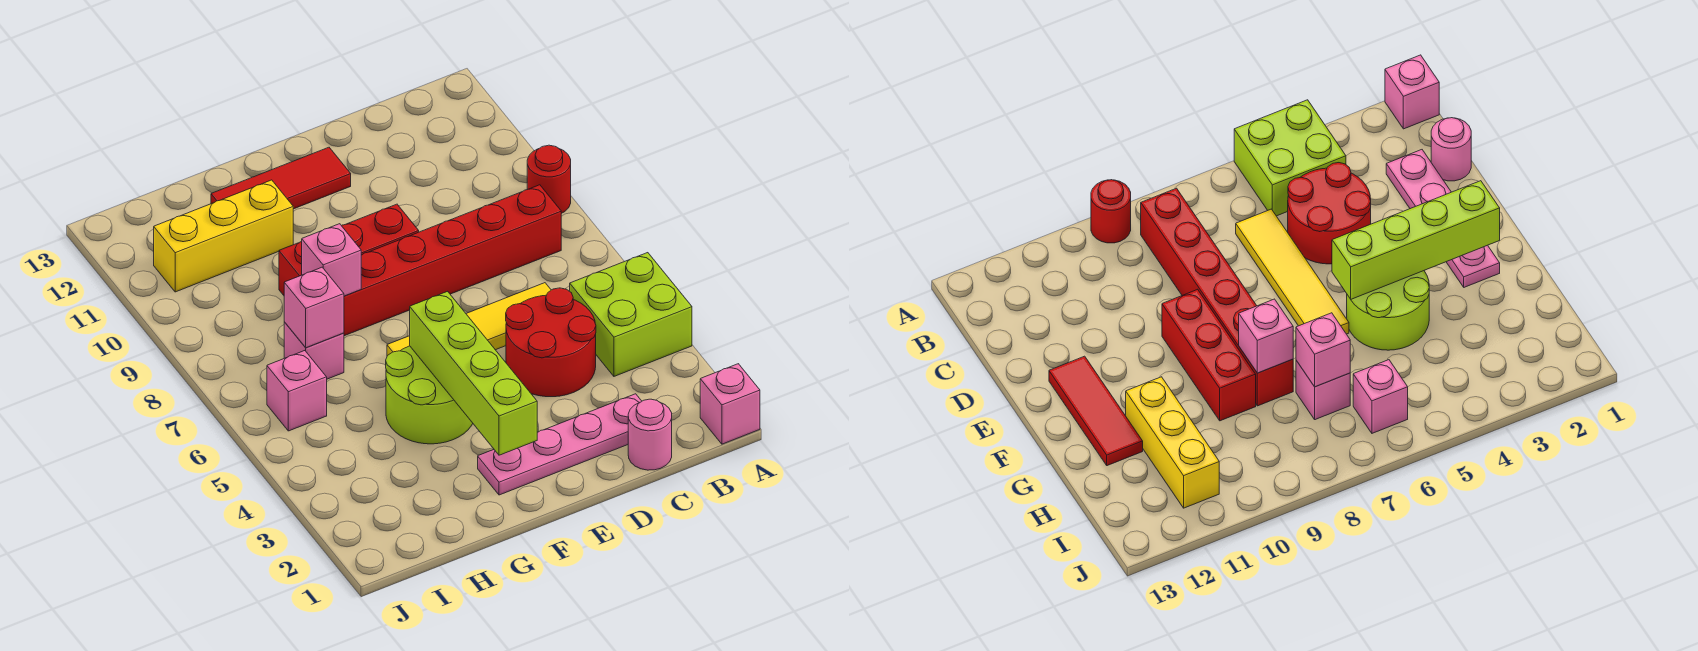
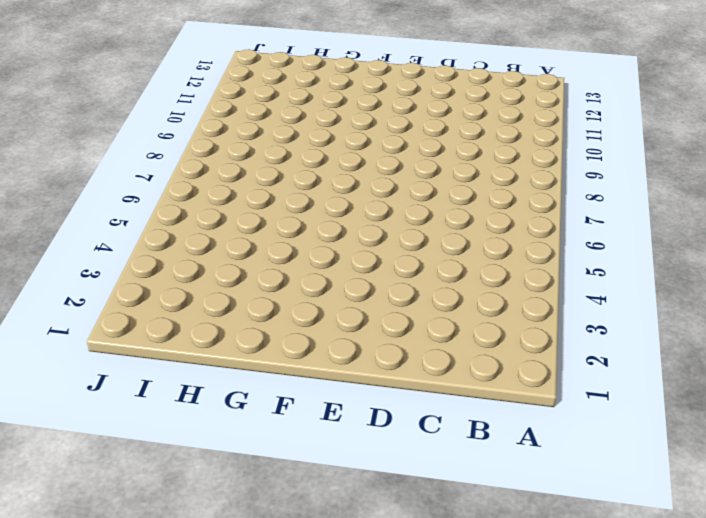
none -> pink 1x1 brick [700,364,760,444]
none -> lime 2x2 brick [570,253,692,376]
none -> red 1x1 round brick [527,145,571,214]

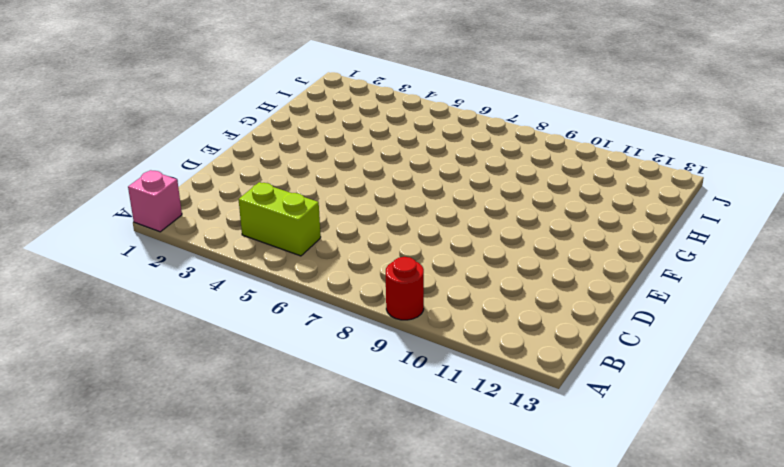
lime 1x2 brick [239,182,321,256] -> lime 2x2 brick [570,253,692,376]
none -> red 1x6 brick [344,185,561,336]
none -> pink 1x1 round brick [628,399,672,470]
none -> pink 1x4 plate [478,394,642,495]

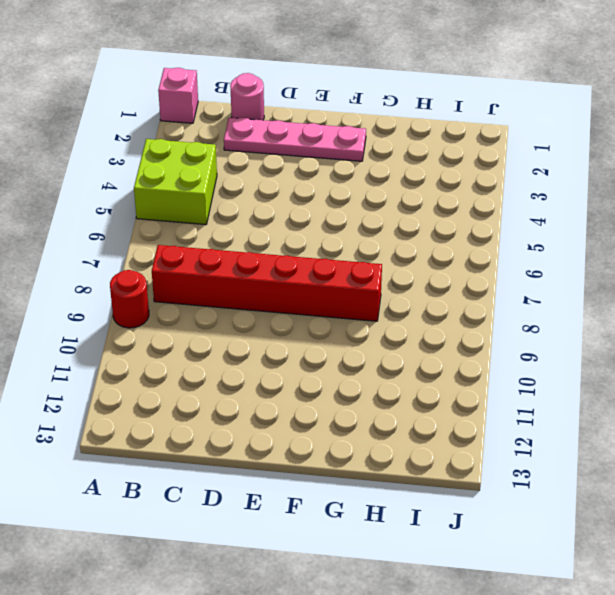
none -> red 2x2 round brick [506,288,596,397]
none -> yellow 1x4 tile [387,283,551,356]
none -> red 1x3 brick [279,204,419,295]

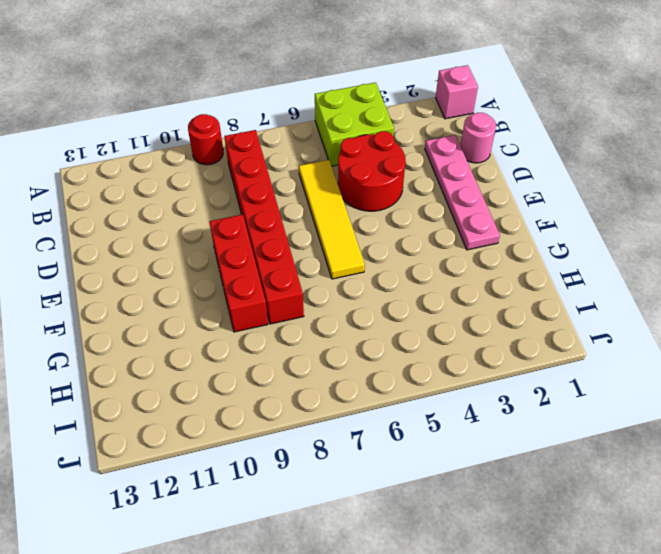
none -> red 1x3 tile [211,147,351,209]
none -> lime 2x2 round brick [386,346,473,444]
none -> yellow 1x3 brick [154,180,293,292]

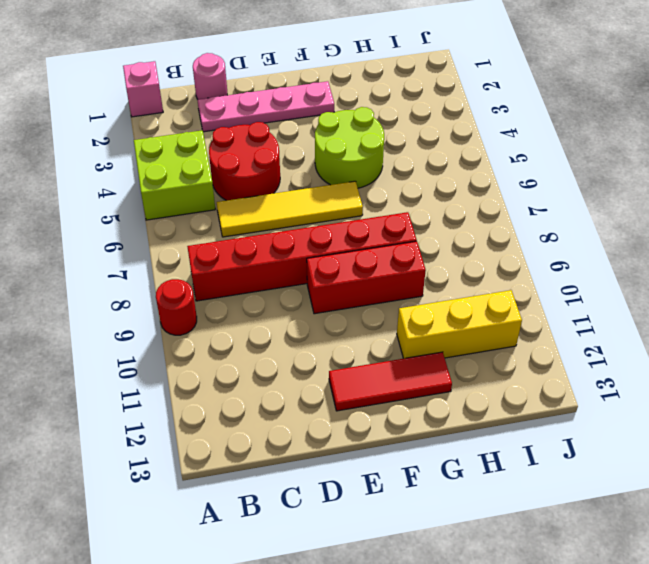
none -> pink 1x1 brick [284,322,344,379]
none -> pink 1x1 brick [267,351,327,431]
none -> lime 1x4 brick [410,291,537,455]

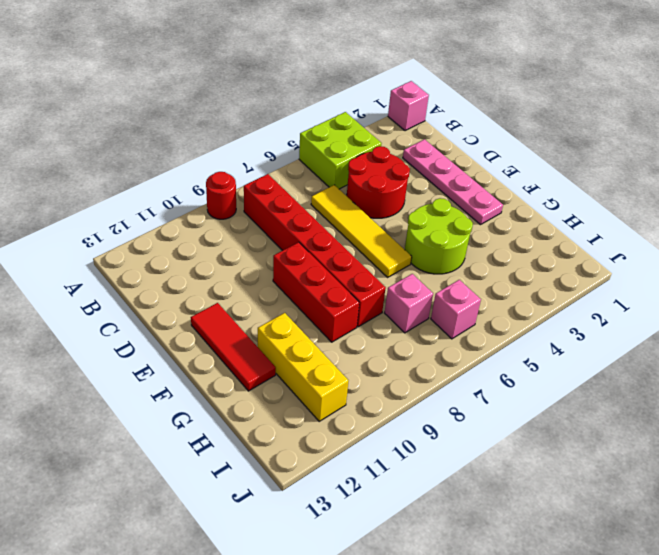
none -> pink 1x1 round brick [628,399,672,470]
none -> lime 1x4 brick [410,291,537,455]
none -> pink 1x1 brick [302,224,361,296]

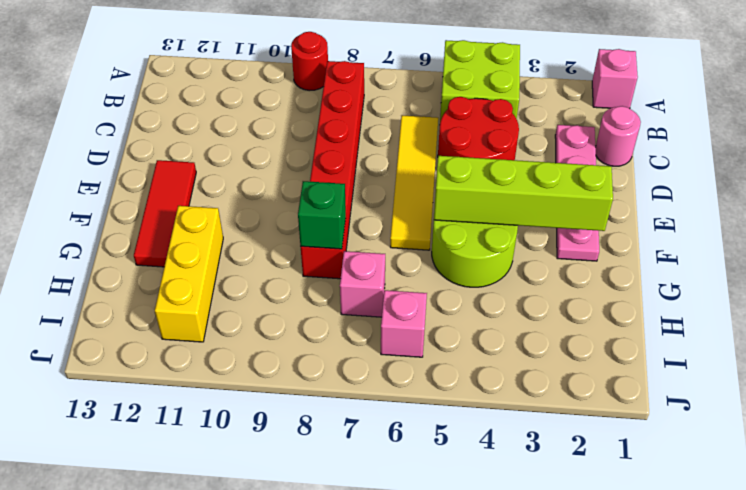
green 1x1 brick [298,181,346,249] -> pink 1x1 brick [302,224,361,296]
none -> red 1x3 brick [279,204,419,295]
none -> pink 1x1 brick [284,267,344,348]

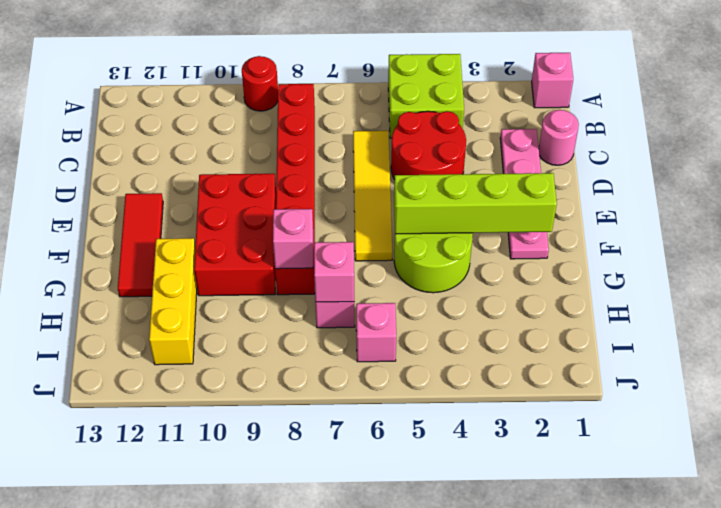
red 2x3 brick [194,174,276,296] -> red 1x3 brick [279,204,419,295]

